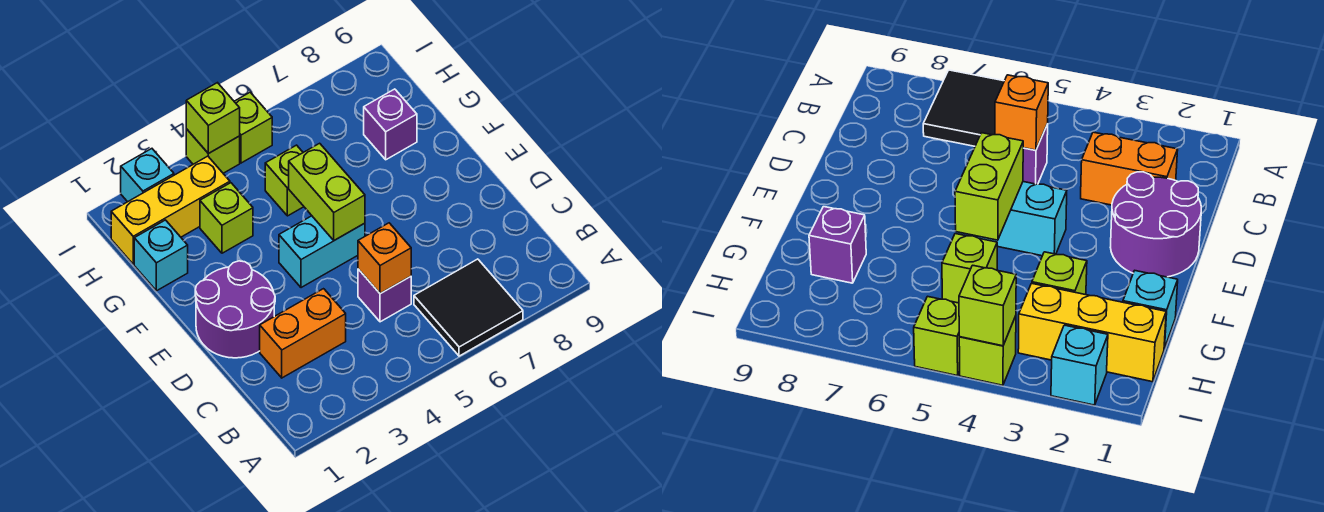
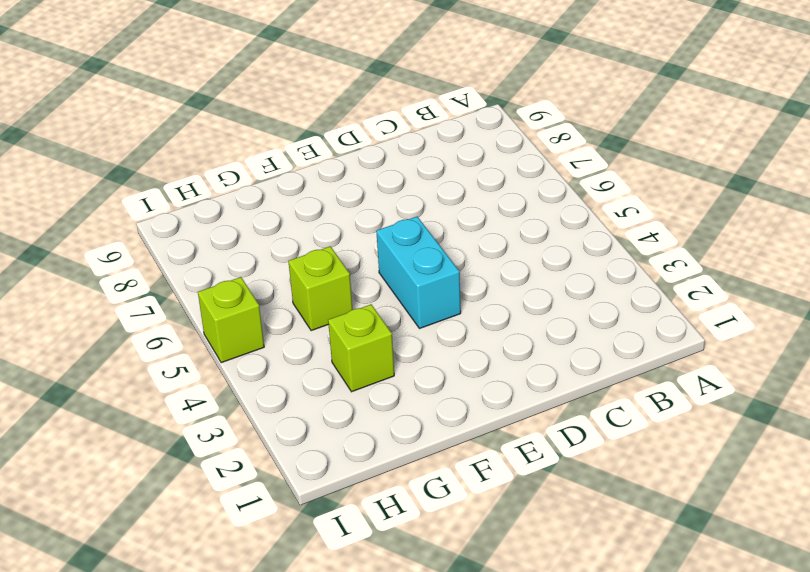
none -> black 2x2 tile [414,259,523,356]
none -> orange 1x2 brick [260,289,346,378]
none -> purple 1x1 brick [358,269,411,322]

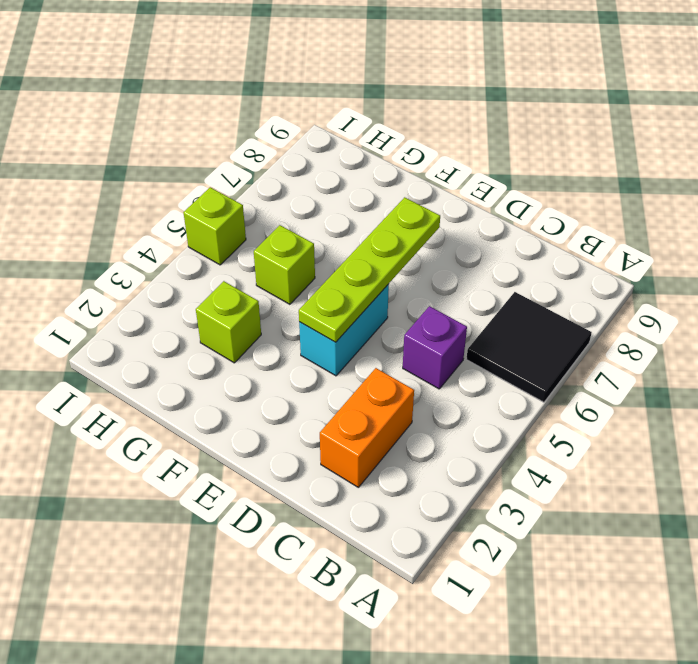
lime 1x4 plate [299,197,440,342] -> lime 1x2 brick [289,143,365,240]
none -> purple 2x2 round brick [195,261,275,358]
none -> cyan 1x1 brick [134,220,188,291]
none -> purple 1x1 brick [364,89,417,160]

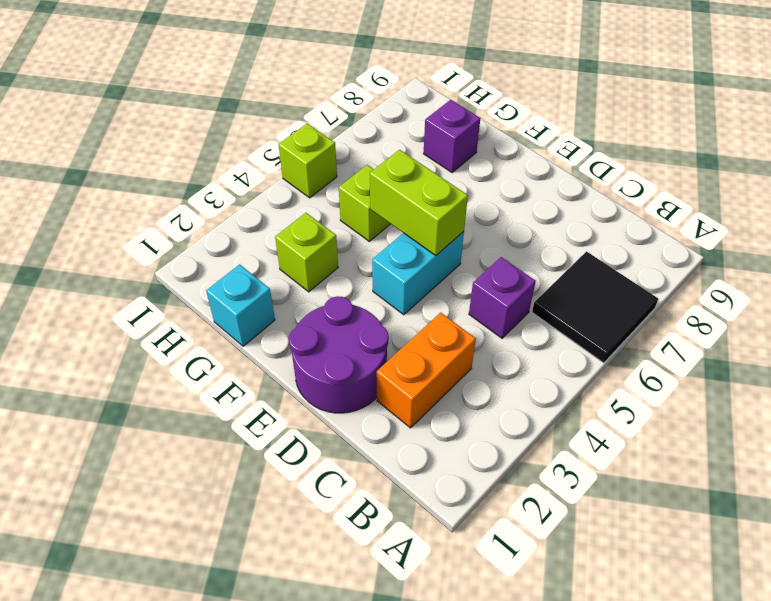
none -> yellow 1x3 brick [111,156,230,264]
none -> cyan 1x1 brick [121,149,174,202]
none -> lime 1x1 brick [186,129,240,173]

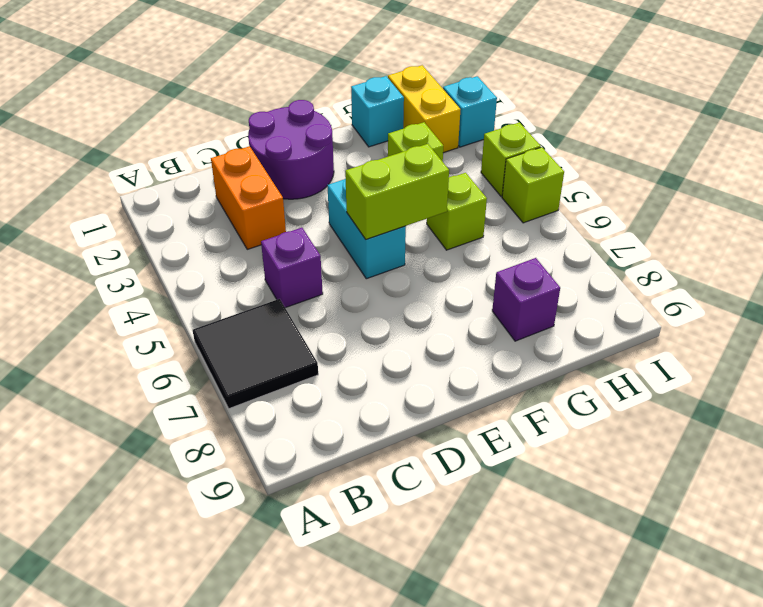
yellow 1x2 brick [388,65,461,153] -> yellow 1x3 brick [111,156,230,264]
none -> orange 1x1 brick [358,223,411,294]
none -> lime 1x1 brick [186,83,240,154]

